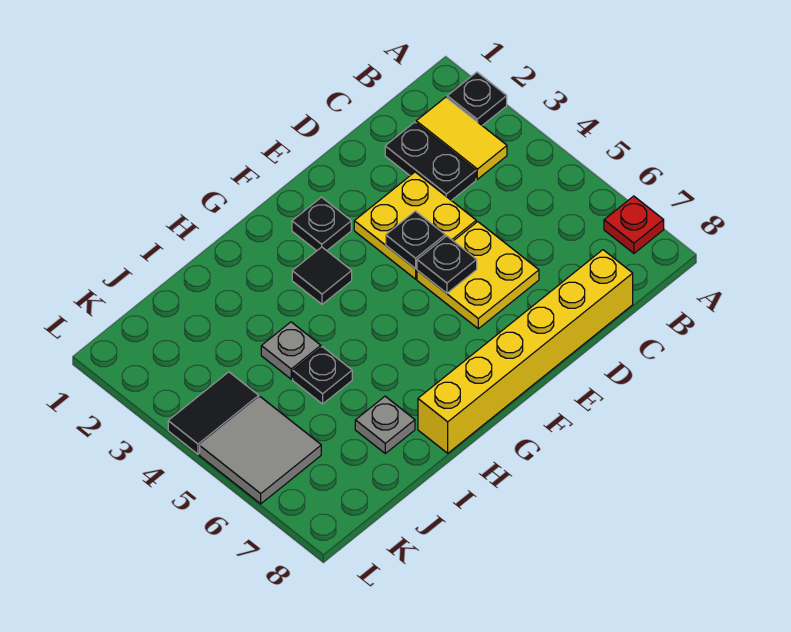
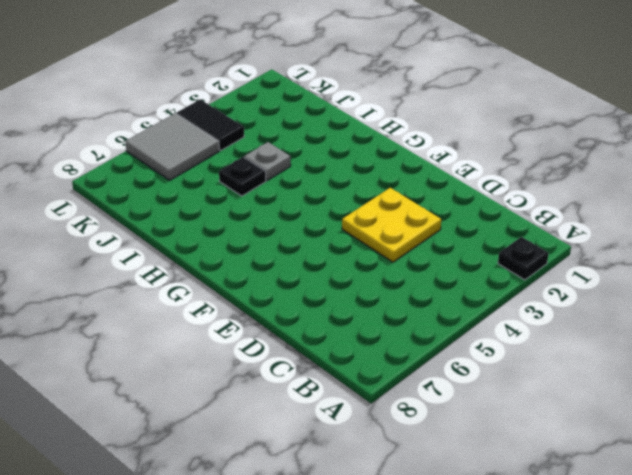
none -> red 1x1 plate [604,196,664,253]
none -> yellow 1x2 tile [416,97,507,179]
none -> black 1x2 plate [385,122,476,200]

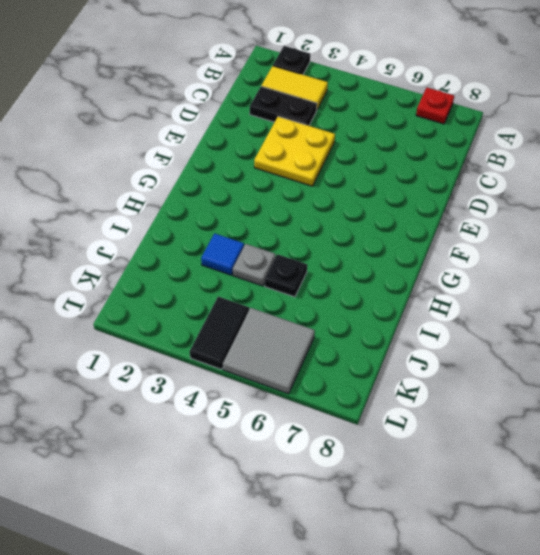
blue 1x1 tile [201,233,244,275] -> none
none -> yellow 1x6 brick [418,250,633,453]
none -> yellow 2x2 plate [417,222,539,329]
none -> black 1x1 plate [292,197,351,251]

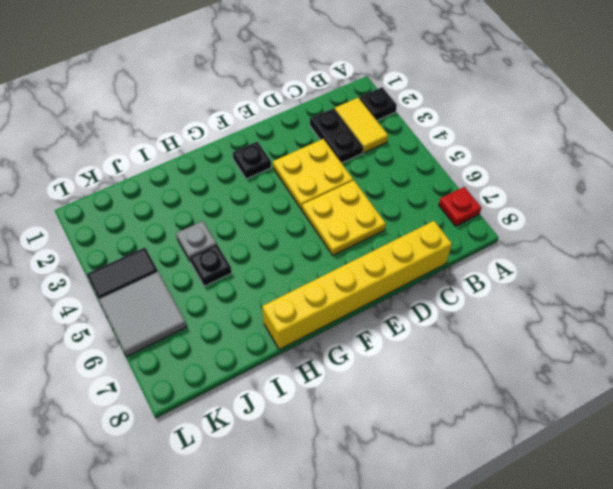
none -> black 1x1 tile [292,247,352,304]
none -> grey 1x1 plate [355,396,415,453]
none -> black 1x1 plate [386,211,445,269]

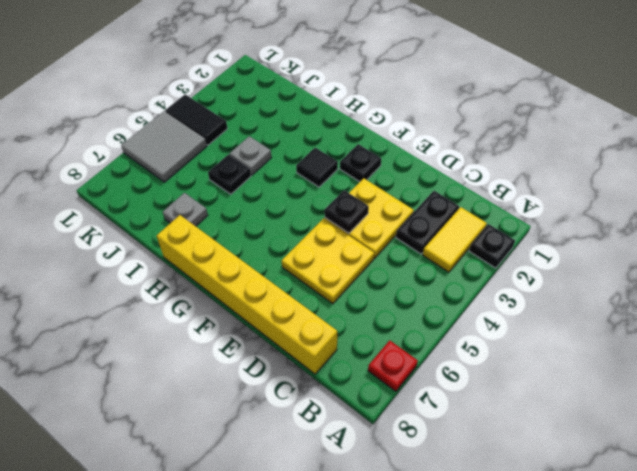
none -> black 1x1 plate [417,236,477,293]

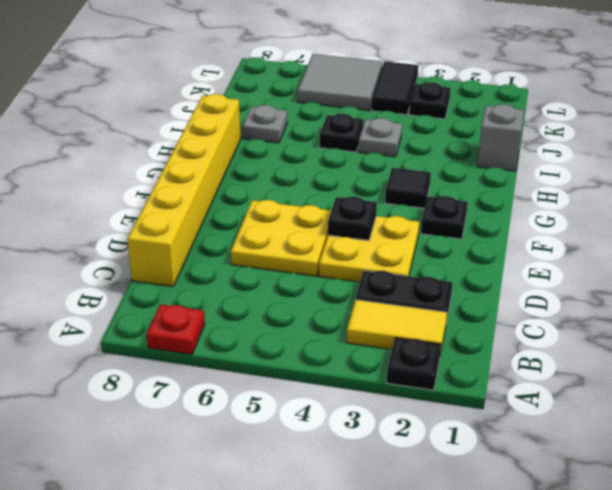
grey 1x1 brick [478,104,524,171] -> none
black 1x1 plate [409,82,451,119] -> black 1x1 plate moved to [417,236,477,293]

